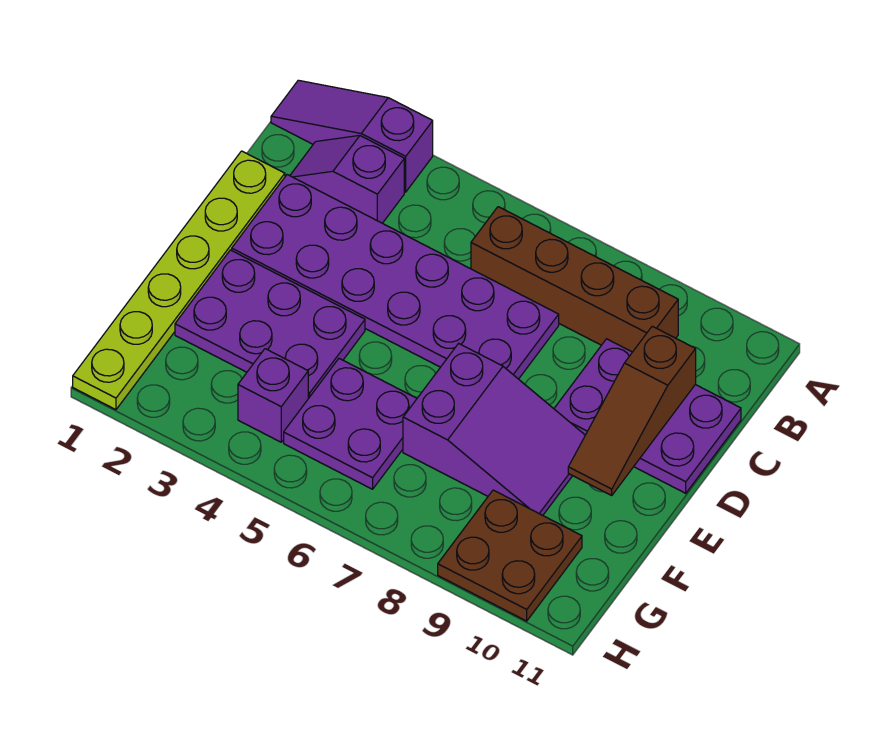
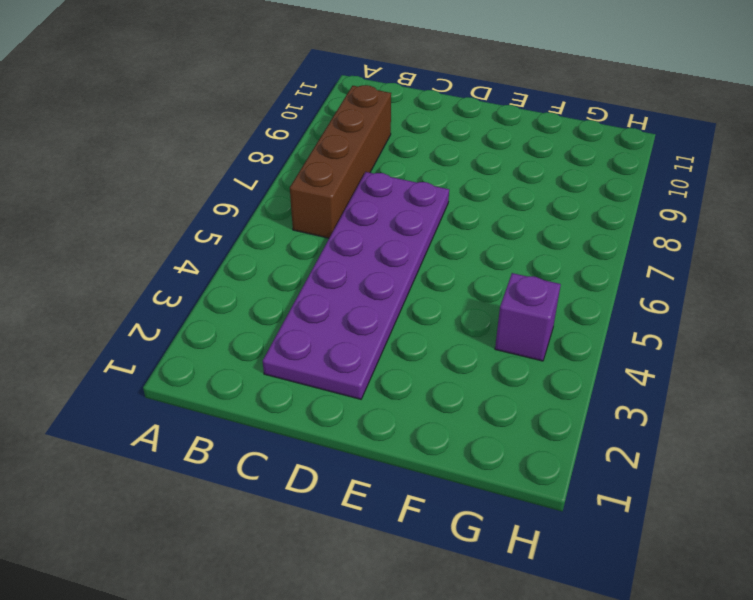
none -> purple 1x3 slope [271,80,433,192]
none -> purple 1x2 slope [290,135,404,223]
none -> lime 1x6 plate [73,151,285,410]

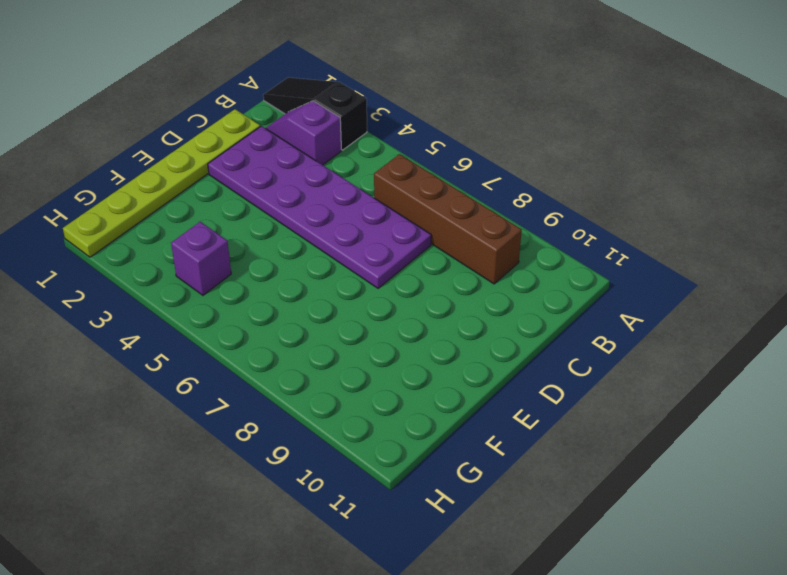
black 1x3 slope [263,78,367,150] -> purple 1x3 slope [271,80,433,192]
none -> purple 2x3 plate [554,339,741,493]
none -> purple 2x3 plate [175,250,365,399]
none -> purple 2x3 slope [403,343,585,515]

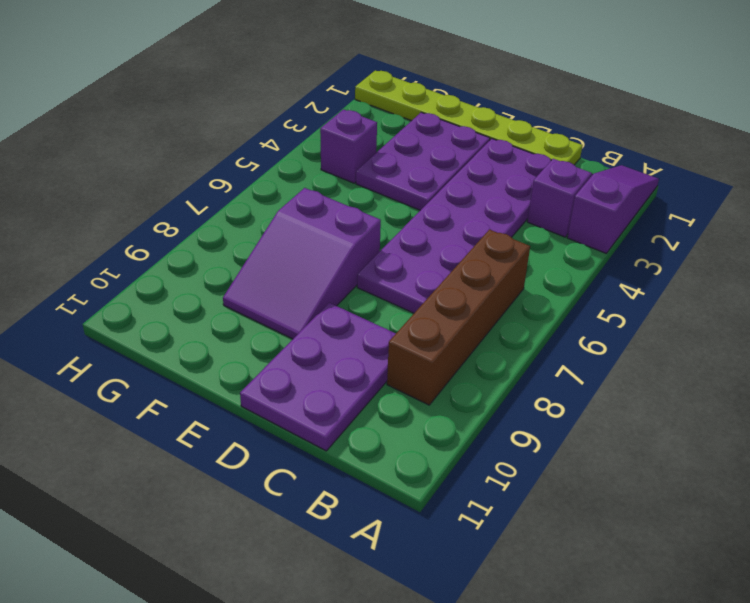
none -> purple 2x2 plate [284,359,417,489]
none -> brown 2x2 plate [438,490,582,621]
none -> brown 1x3 slope [568,326,696,495]

